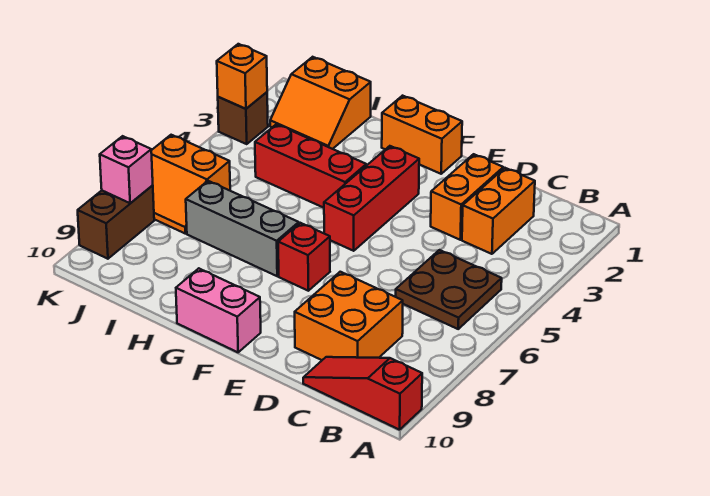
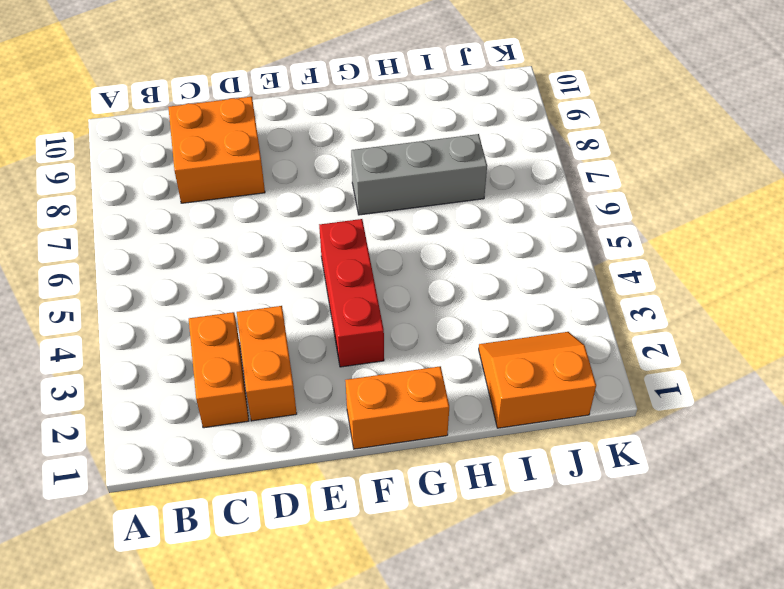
none -> red 1x3 slope [303,357,422,430]
none -> brown 2x2 plate [396,250,502,329]
none -> red 1x1 brick [278,223,330,291]

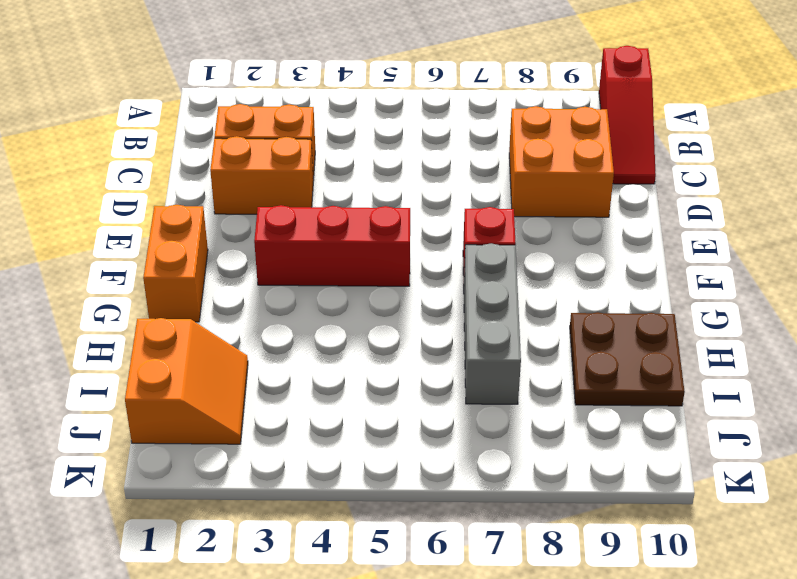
brown 2x2 plate [570,312,685,406] -> brown 2x2 plate moved to [396,250,502,329]
none -> pink 1x2 brick [176,268,261,352]
none -> red 1x3 brick [255,124,366,208]
none -> orange 2x2 slope [151,135,230,234]

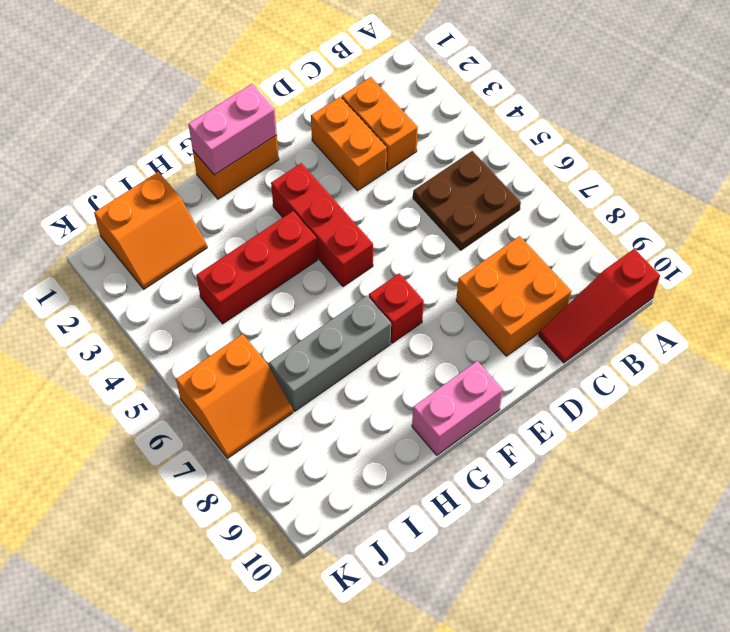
pink 1x2 brick [188,84,277,175] -> none
none -> brown 1x1 brick [218,92,268,144]
none -> brown 1x2 brick [78,185,154,259]
none -> orange 1x1 brick [217,44,267,109]

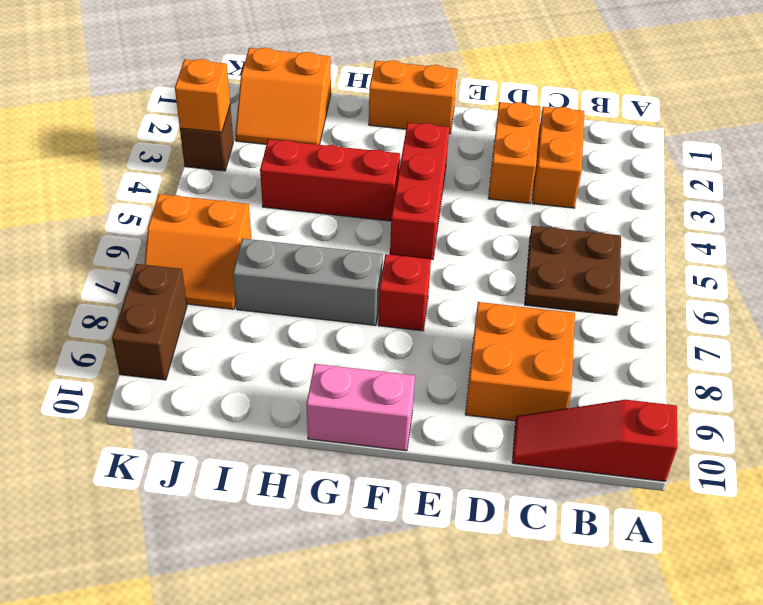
none -> pink 1x1 brick [100,136,153,203]

